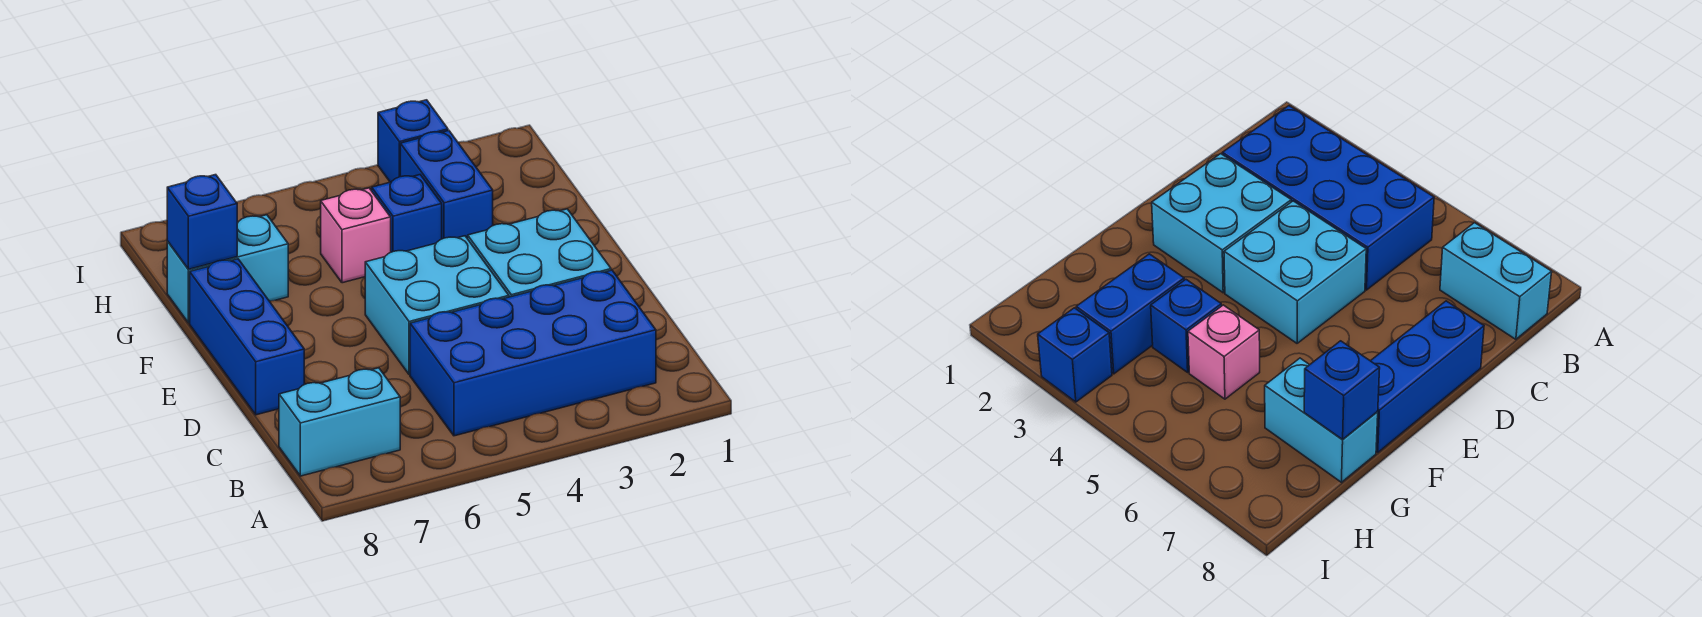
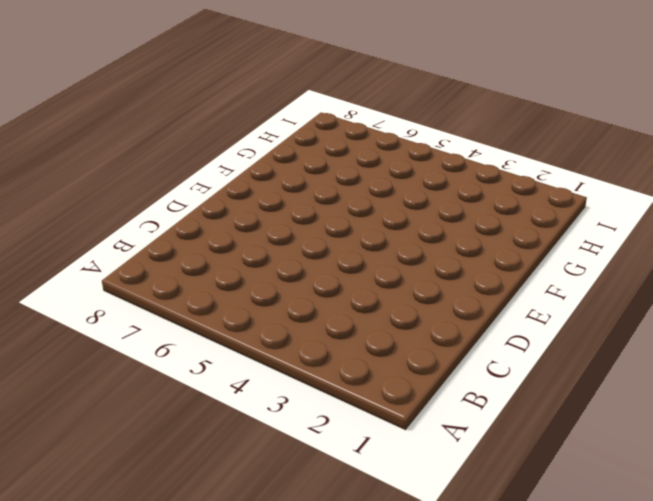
none -> blue 2x4 brick [410,270,656,436]
none -> cyan 1x2 brick [279,368,400,476]

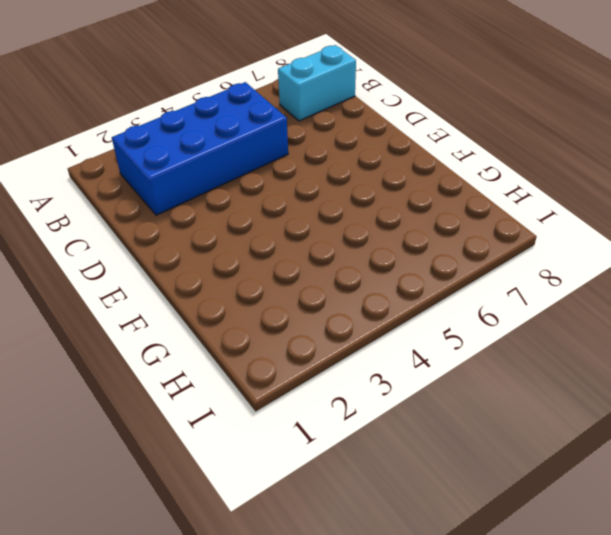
none -> cyan 2x2 brick [468,209,611,297]
none -> cyan 2x2 brick [365,236,509,375]

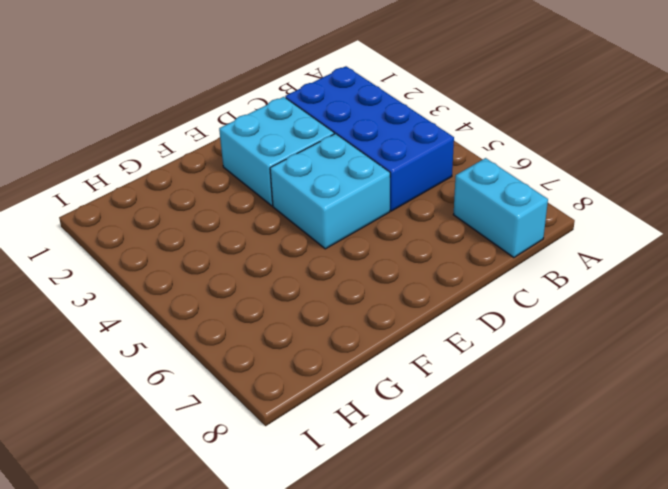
none -> blue 1x3 brick [190,259,304,415]
none -> blue 1x2 brick [400,131,493,239]

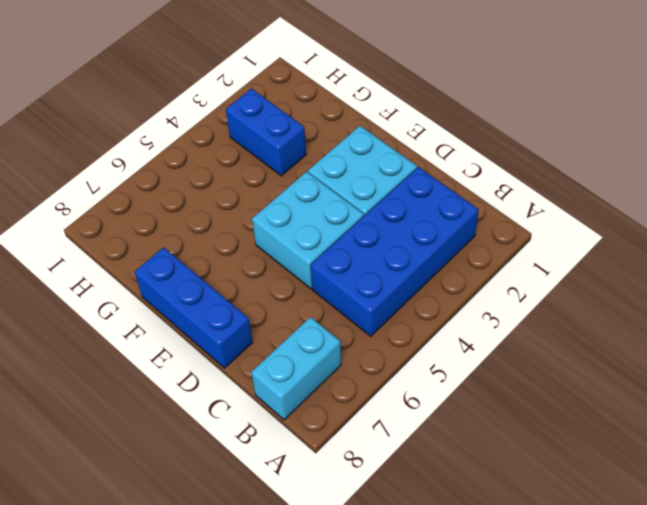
none -> blue 1x1 brick [372,175,442,252]
none -> pink 1x1 brick [321,188,391,283]

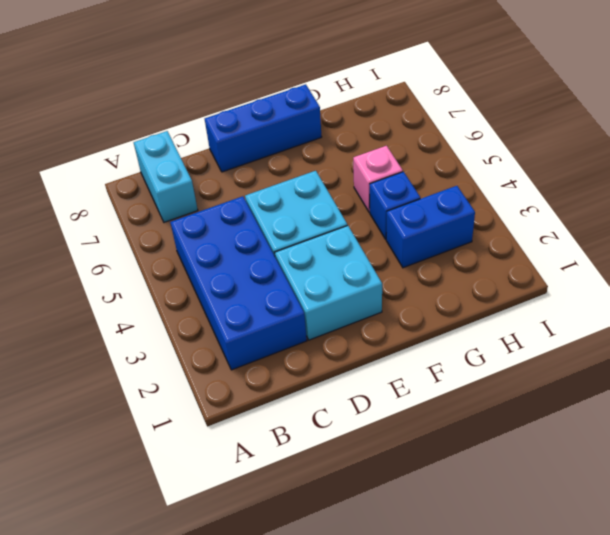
none -> cyan 1x2 brick [167,215,288,323]
none -> blue 1x1 brick [378,100,448,182]

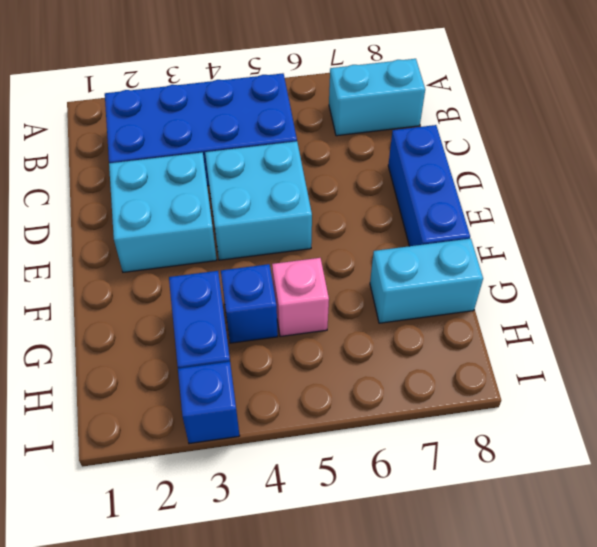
none -> blue 1x1 brick [167,175,237,269]

